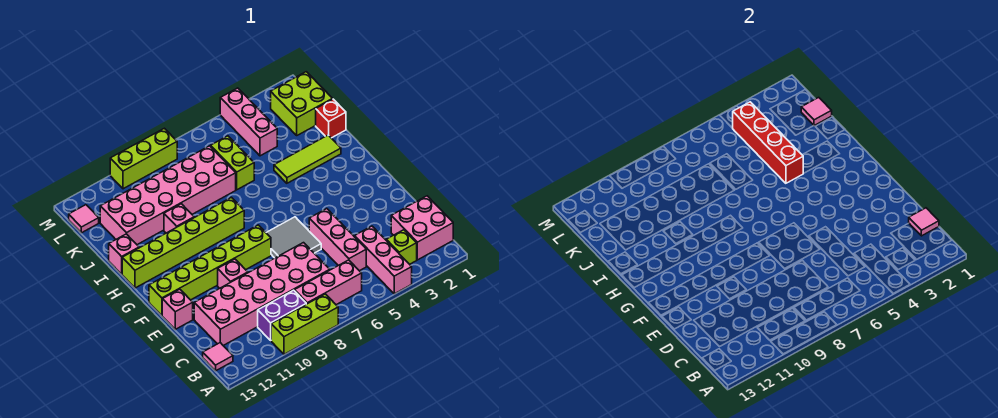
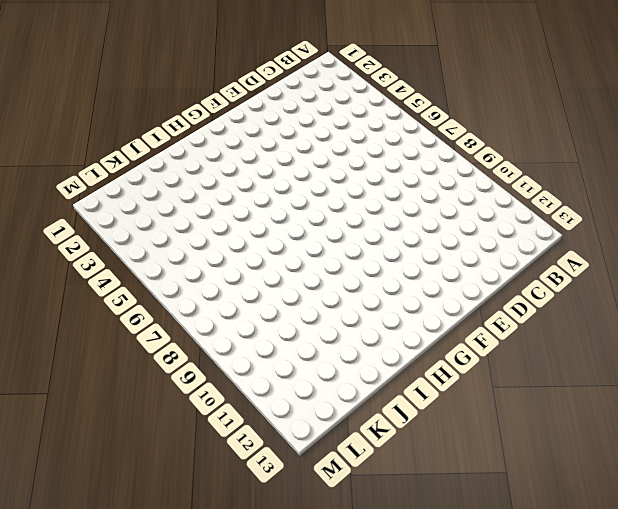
none -> pink 1x3 brick [355,226,412,294]
none -> lime 1x3 brick [271,294,338,354]
none -> pink 2x2 brick [391,196,453,260]

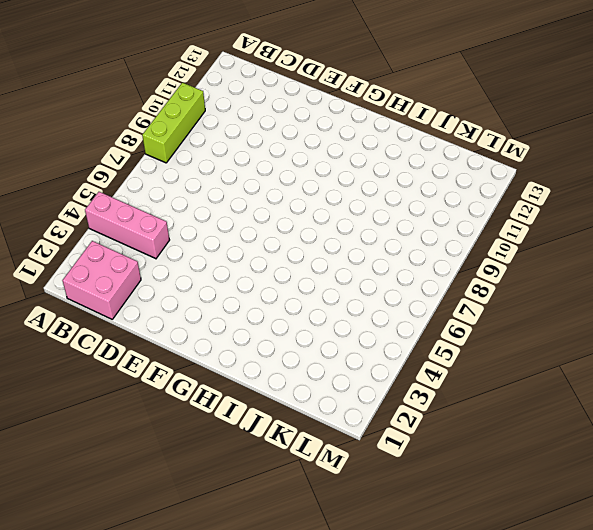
none -> lime 1x1 brick [386,230,417,264]
none -> pink 1x3 brick [295,260,362,305]
none -> purple 1x2 brick [258,290,306,340]

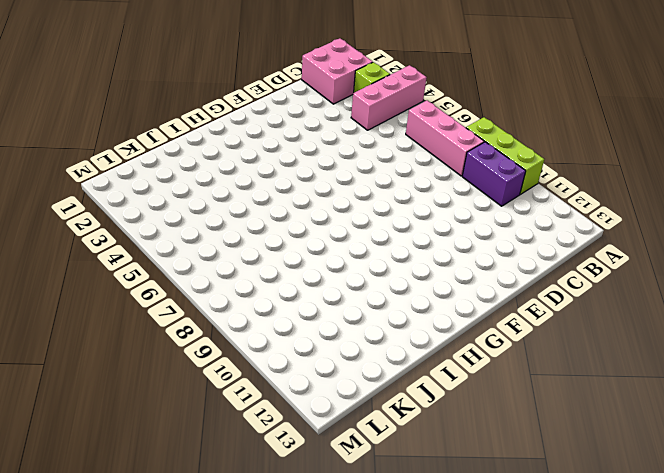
none -> pink 1x1 tile [203,343,233,371]
none -> pink 1x3 brick [309,209,366,271]
none -> pink 2x6 brick [194,243,330,346]

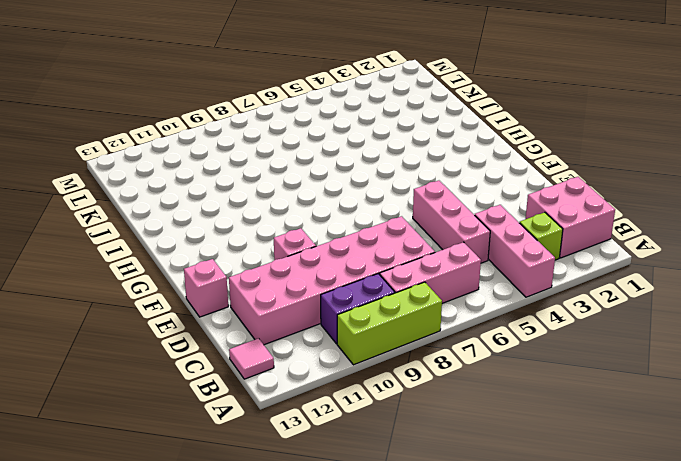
none -> grey 2x2 tile [266,217,321,258]
none -> lime 1x6 brick [149,225,271,315]
none -> lime 1x6 brick [122,197,244,288]

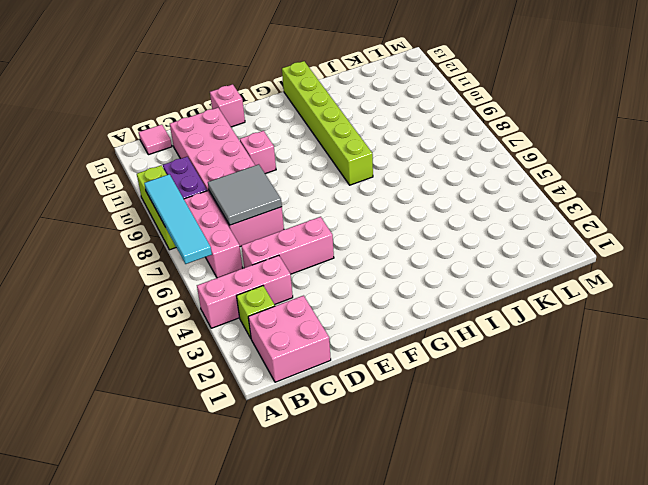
cyan 1x4 tile [144,174,212,264] -> none
grey 2x2 tile [208,164,282,225] -> grey 2x2 tile moved to [266,217,321,258]
none -> lime 1x6 brick [149,225,271,315]
none -> lime 1x3 tile [274,135,341,183]
none -> pink 1x1 brick [164,204,194,233]

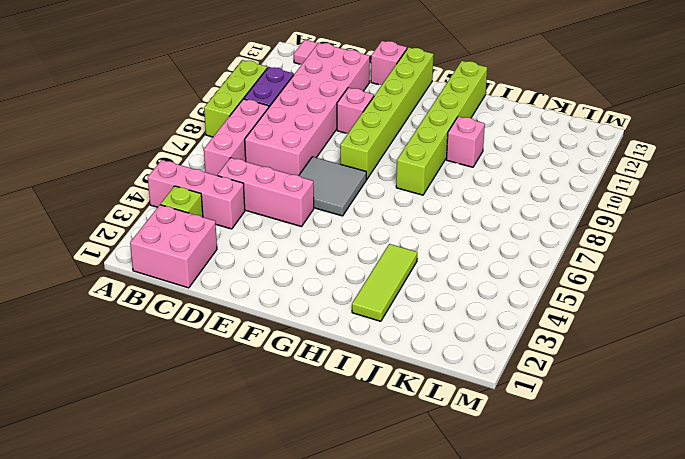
none -> pink 1x1 brick [109,234,139,274]
none -> red 1x1 brick [316,99,346,138]
none -> lime 1x2 brick [211,136,254,190]

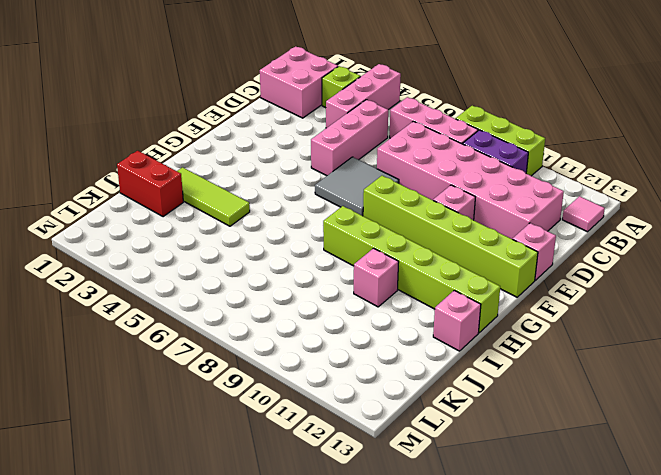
red 1x2 brick [117,151,183,217] -> red 1x1 brick [316,99,346,138]
none -> lime 1x2 brick [211,136,254,190]
none -> pink 2x6 brick [100,146,236,245]
none -> lime 2x2 brick [271,72,332,135]

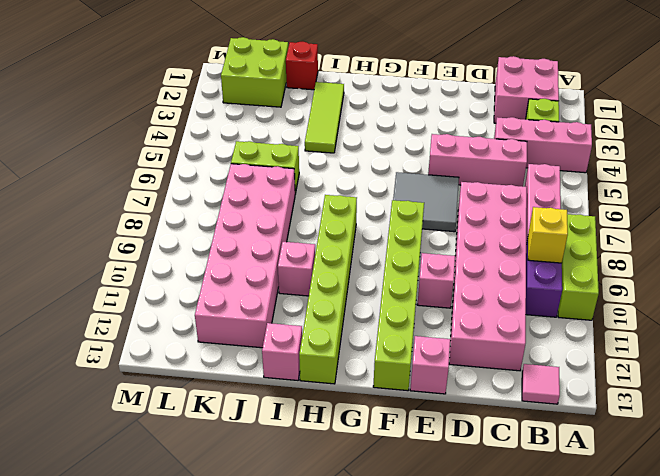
yellow 1x1 brick [528,207,568,263] -> none
none -> pink 1x3 brick [220,88,277,156]
none -> pink 1x1 tile [69,205,99,233]
none -> lime 1x3 brick [110,128,177,189]

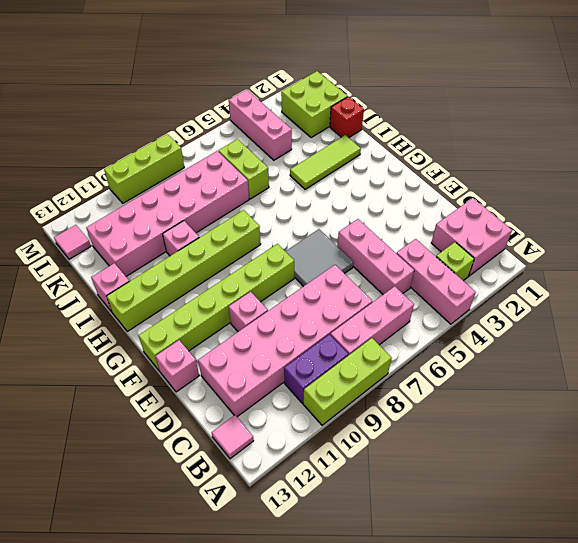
none -> pink 1x1 tile [909,208,939,236]
none -> red 1x4 brick [733,102,803,183]
none -> pink 1x1 tile [801,97,832,126]

